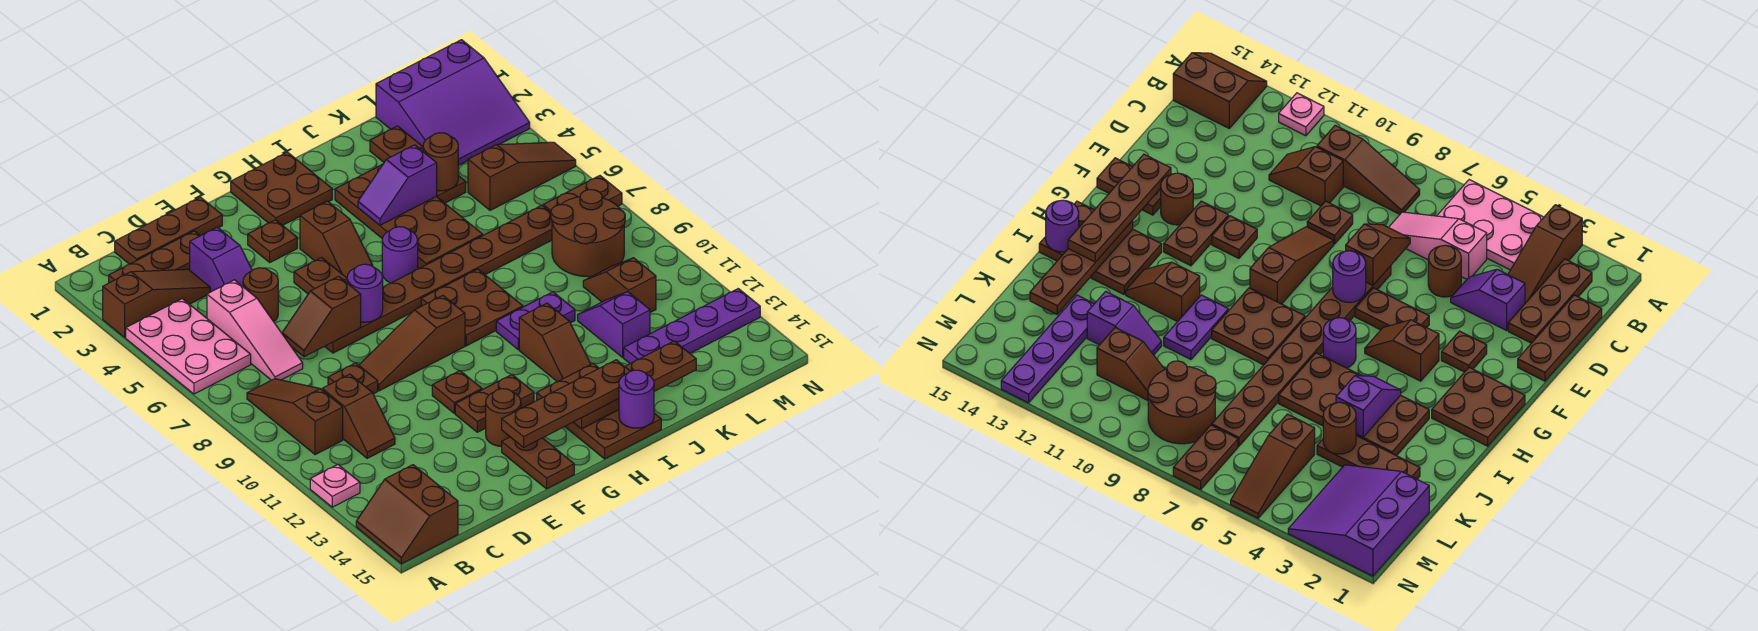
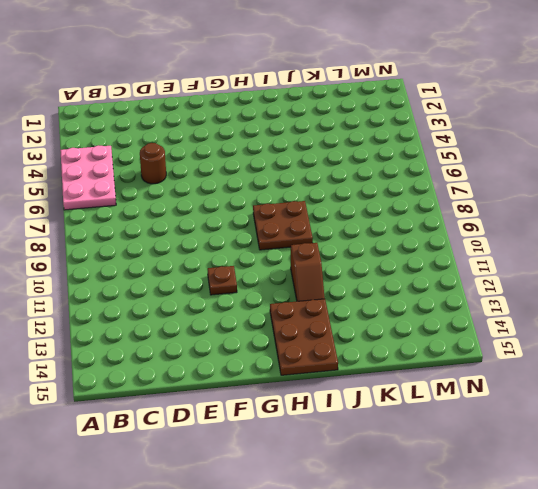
none -> brown 1x3 slope [103,269,210,337]
none -> pink 1x1 plate [310,464,360,507]
none -> brown 2x2 slope [356,465,458,564]
none -> brown 1x3 plate [109,231,200,283]

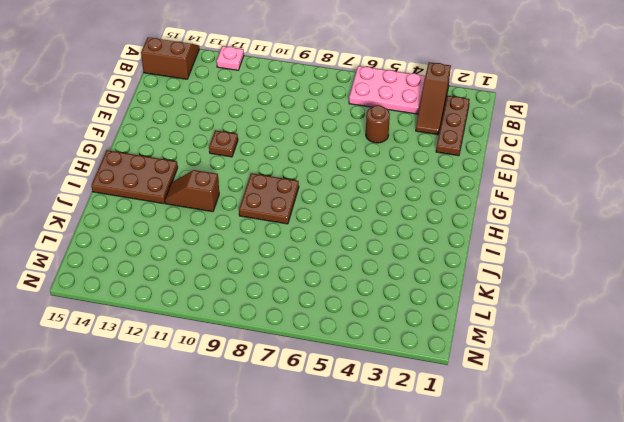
none -> brown 1x3 slope [247,379,343,455]
none -> brown 1x3 plate [115,197,222,264]
none -> pink 1x3 slope [207,280,303,380]
none -> brown 1x2 slope [322,374,395,458]

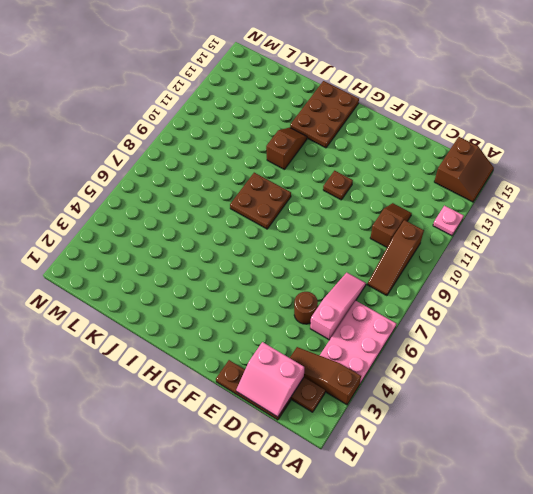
pink 2x2 slope [236,342,304,417] -> none
none -> purple 1x2 slope [190,227,252,292]
none -> brown 1x1 plate [328,363,378,394]
none -> brown 1x8 plate [325,205,552,353]
none -> brown 1x3 slope [359,295,465,391]

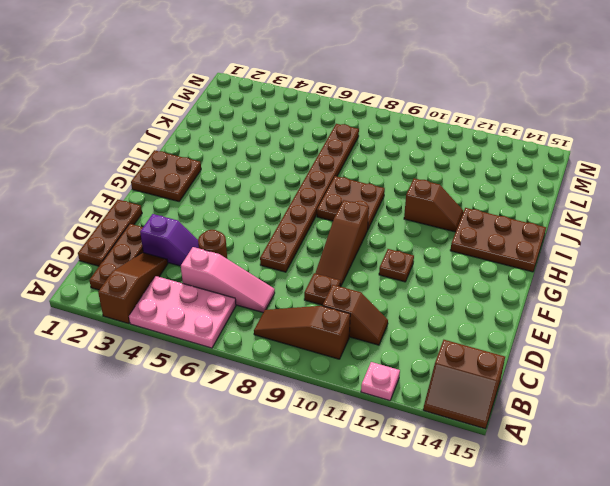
none -> brown 1x1 plate [248,220,297,262]
none -> brown 1x2 plate [294,258,347,294]
none -> brown 1x2 plate [455,375,534,432]
none -> brown 1x1 round brick [486,389,521,447]

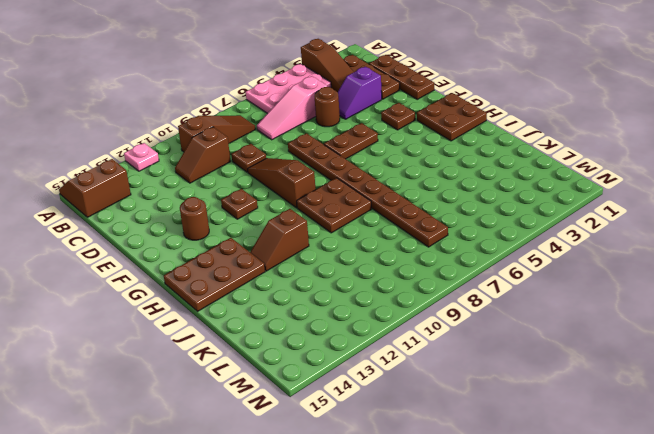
none -> brown 1x2 plate [455,375,534,432]
none -> brown 1x2 plate [502,437,574,489]
none -> brown 1x2 slope [300,201,373,278]
none -> purple 1x1 round brick [382,227,418,283]

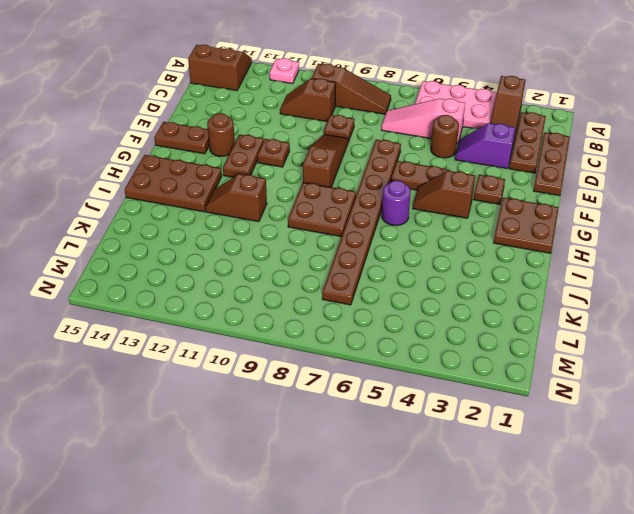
none -> brown 2x4 plate [335,164,483,269]
none -> purple 1x2 plate [496,292,575,350]
none -> brown 1x3 plate [370,126,466,203]
none -> purple 1x2 slope [578,292,650,357]

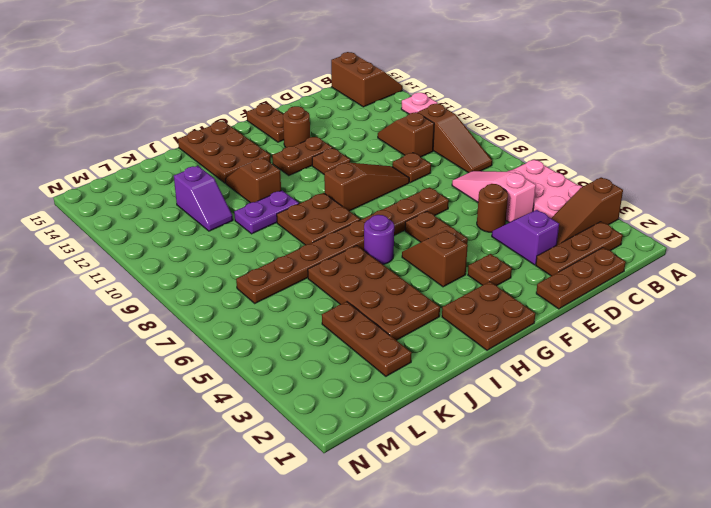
none -> purple 1x4 plate [624,289,760,364]
none -> purple 3x3 slope [376,40,530,165]
none -> brown 1x3 slope [468,142,576,210]
none -> brown 2x2 round brick [551,190,625,277]

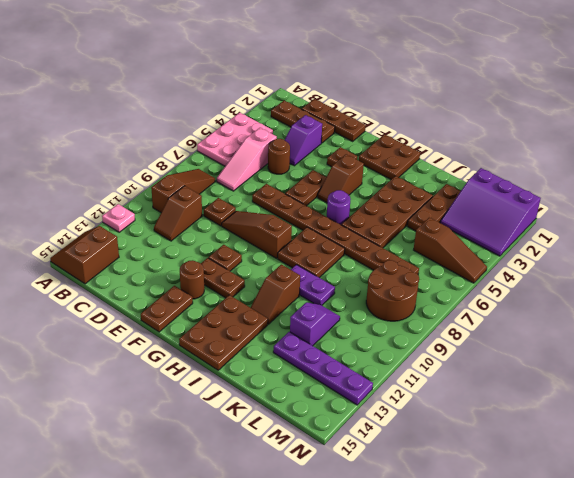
none -> brown 1x3 slope [103,269,210,337]
none -> brown 1x2 slope [583,258,656,312]
none -> brown 1x2 plate [543,176,622,212]
none -> brown 1x2 slope [282,276,361,357]

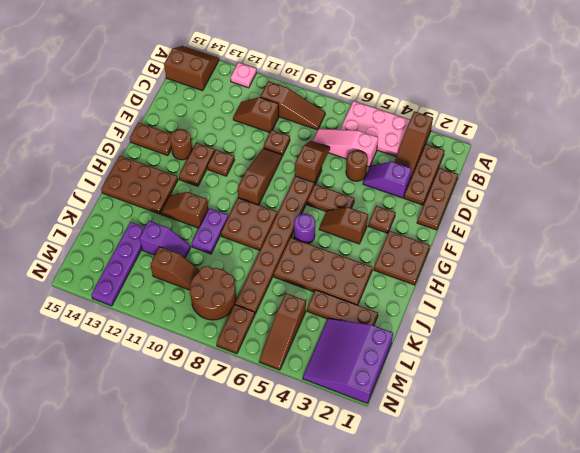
none -> purple 1x1 round brick [347,264,383,322]
none -> brown 1x4 plate [574,341,696,429]
none -> purple 1x2 slope [358,145,437,225]
none -> purple 1x1 round brick [619,370,654,428]

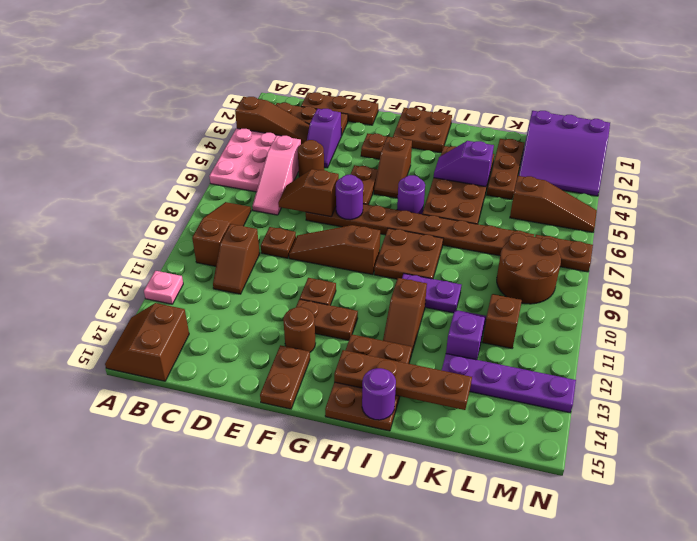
none -> brown 1x1 round brick [423,133,458,191]
none -> brown 1x4 plate [502,360,630,447]

